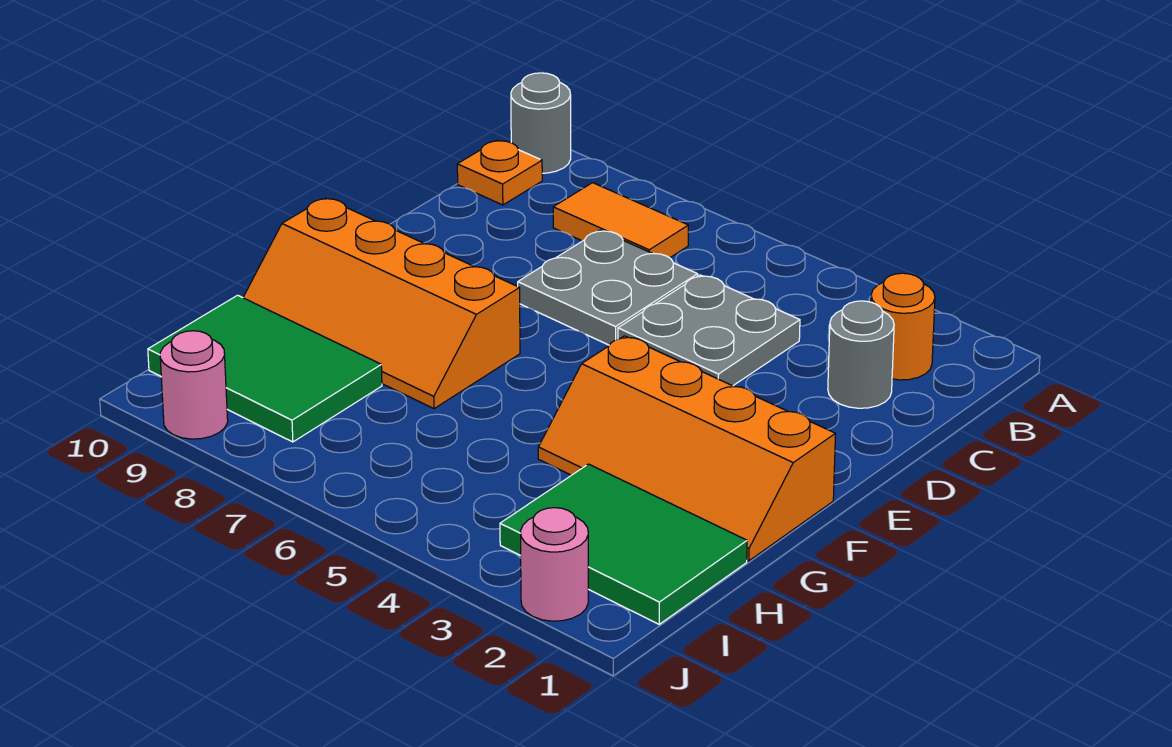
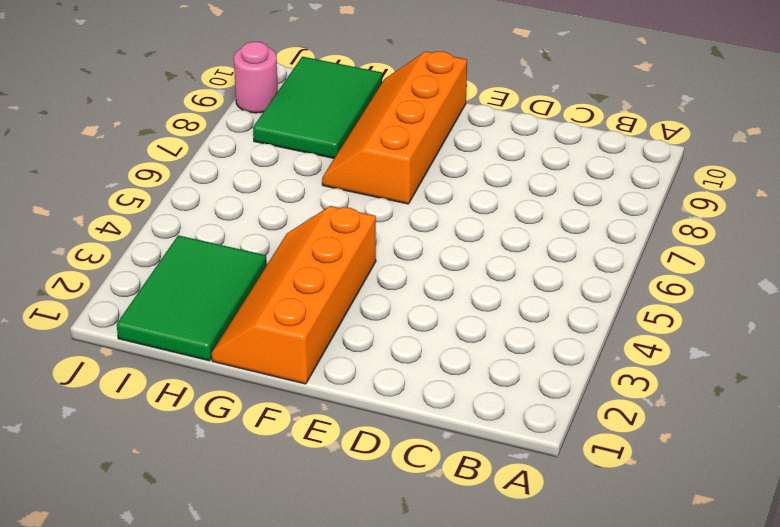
none -> grey 1x1 round brick [511,73,571,173]
none -> orange 1x1 round brick [871,273,935,380]
none -> orange 1x2 tile [553,183,688,258]

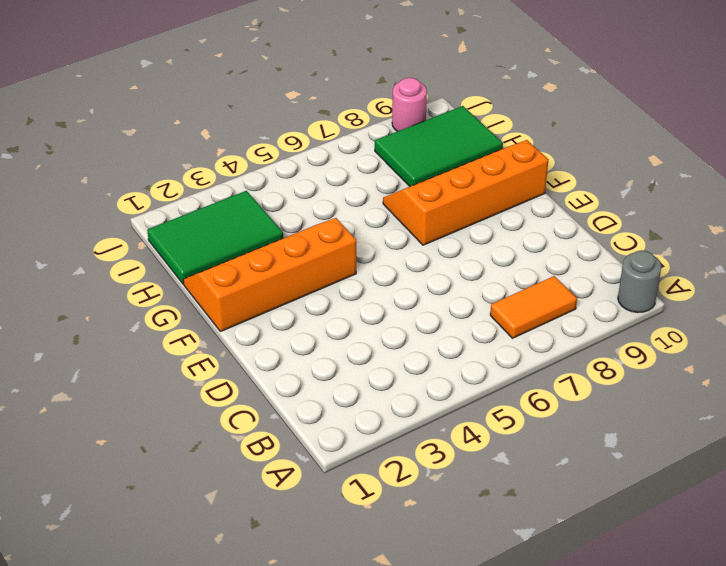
none -> orange 1x1 round brick [871,273,935,380]
none -> orange 1x1 plate [457,140,542,205]
none -> grey 1x1 round brick [828,301,894,408]

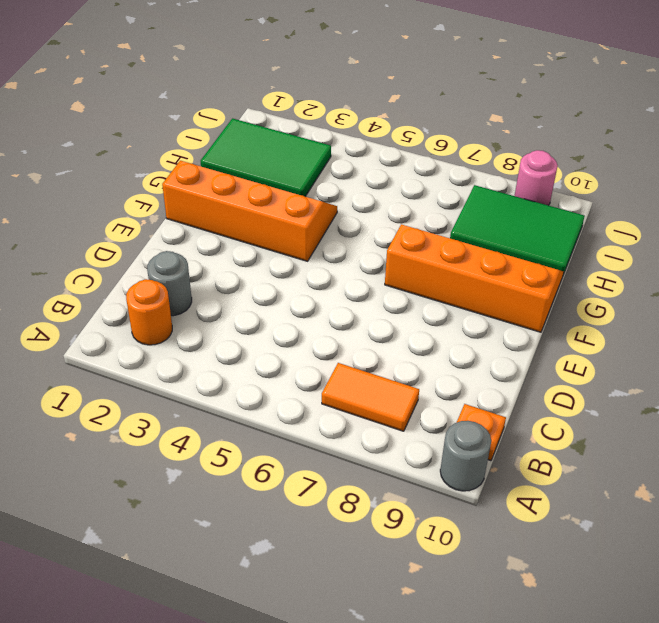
none -> grey 2x2 plate [618,275,800,386]
none -> grey 2x2 plate [518,230,698,345]
none -> pink 1x1 round brick [520,508,588,621]

